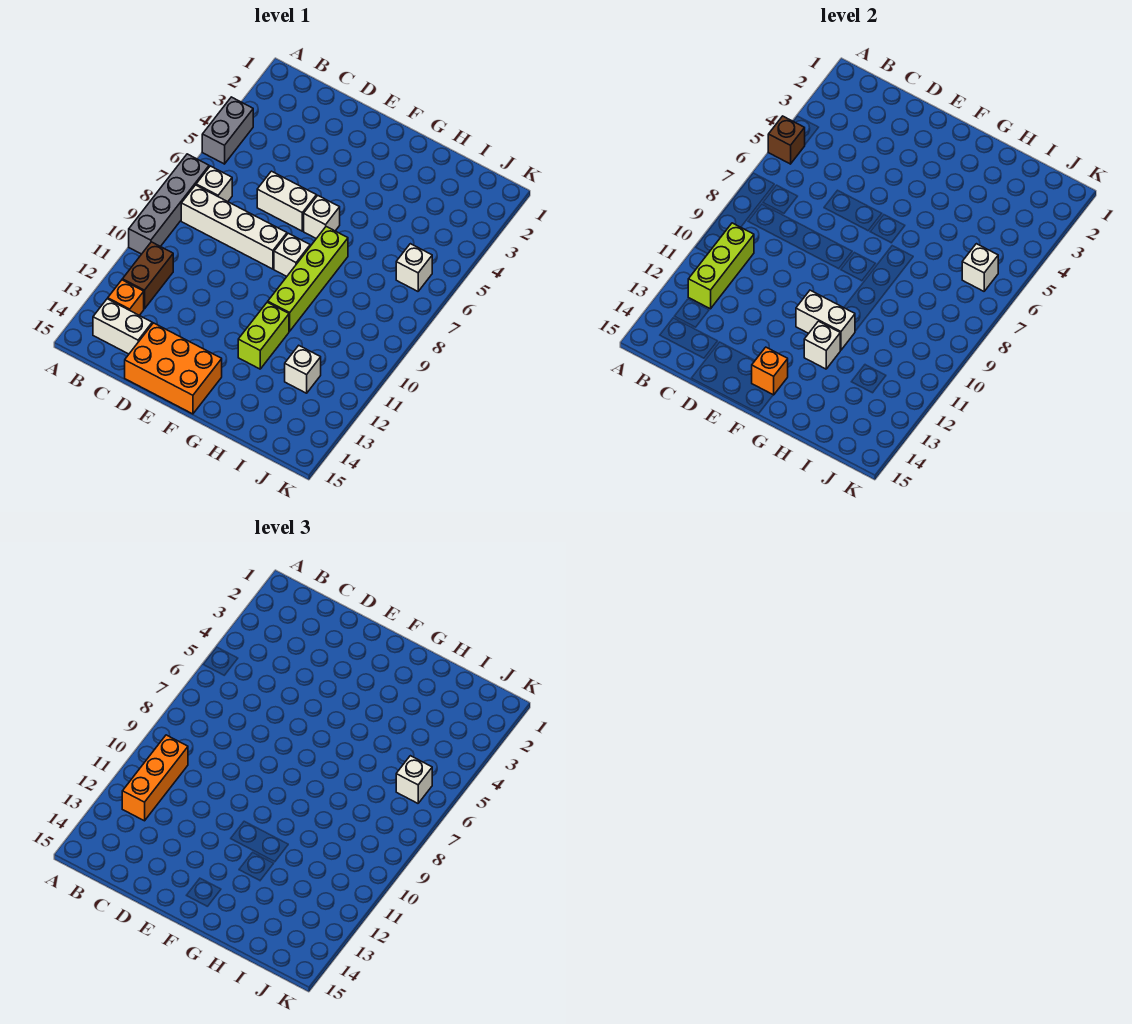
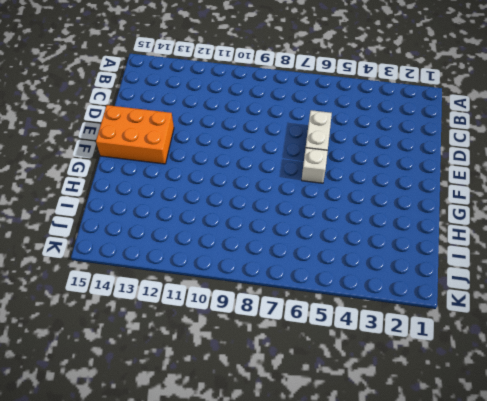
orange 2x3 brick [96,105,174,164] -> orange 2x3 brick turned to [125,323,222,414]
none -> grey 1x2 brick [202,97,253,164]
none -> grey 1x4 brick [129,154,209,254]
none -> white 1x1 brick [196,166,232,202]

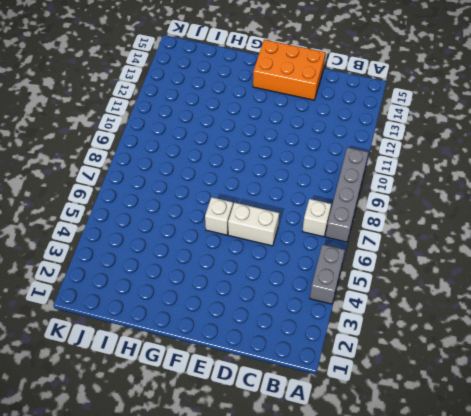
none -> white 1x4 brick [181,185,287,269]
none -> brown 1x2 brick [122,242,173,309]
none -> orange 1x1 brick [108,280,144,315]

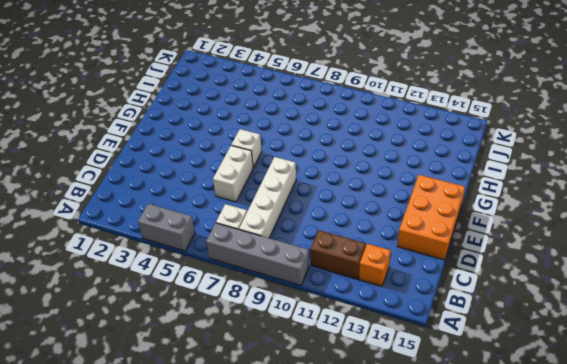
none -> white 1x2 brick [93,299,152,354]
none -> white 1x1 brick [274,233,310,276]
none -> lime 1x4 brick [268,227,348,331]

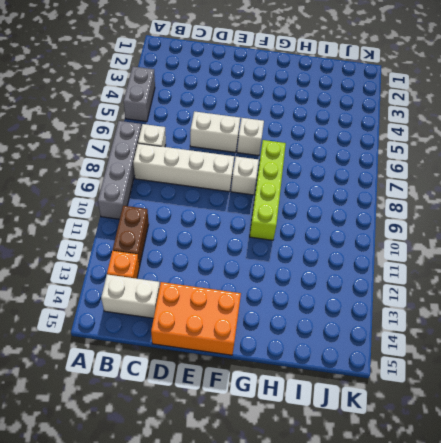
none -> lime 1x2 brick [238,302,289,369]
none -> white 1x1 brick [285,346,321,393]
none -> white 1x1 brick [396,244,432,291]

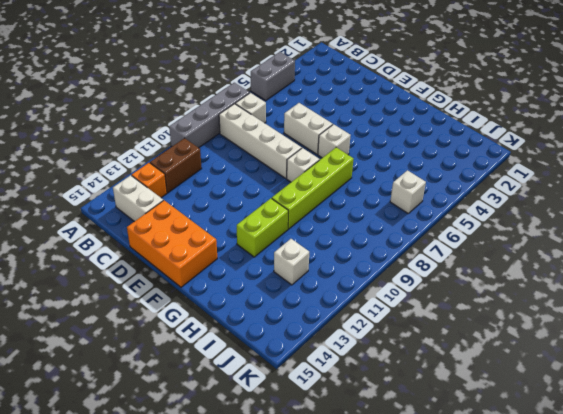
none -> brown 1x1 brick [768,116,805,164]
none -> lime 1x3 brick [688,223,754,309]
none -> white 1x2 brick [796,290,855,350]

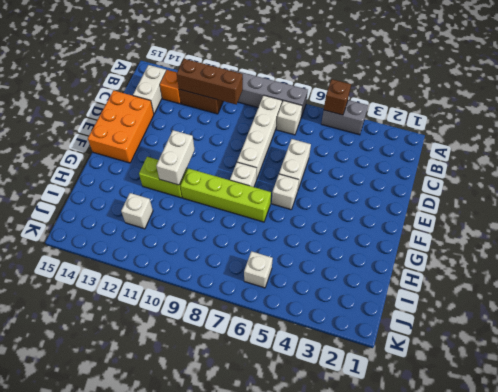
brown 1x3 brick [177,59,243,104] -> lime 1x3 brick [688,223,754,309]
none -> orange 1x1 brick [752,347,788,395]
none -> white 1x1 brick [804,321,840,369]
none -> white 1x1 brick [962,244,998,291]

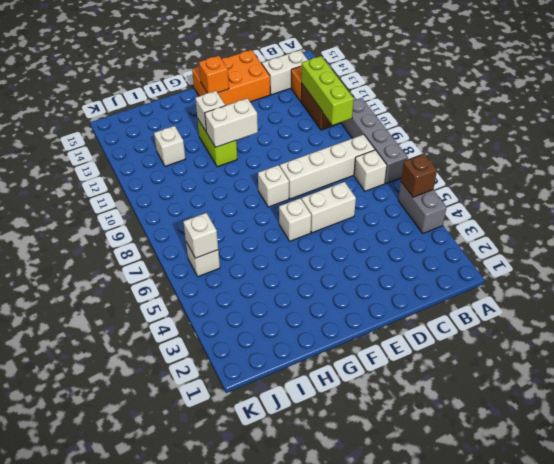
none -> lime 1x4 brick [268,227,348,331]
none -> orange 1x3 brick [122,735,188,821]
none -> white 1x1 brick [396,756,432,803]

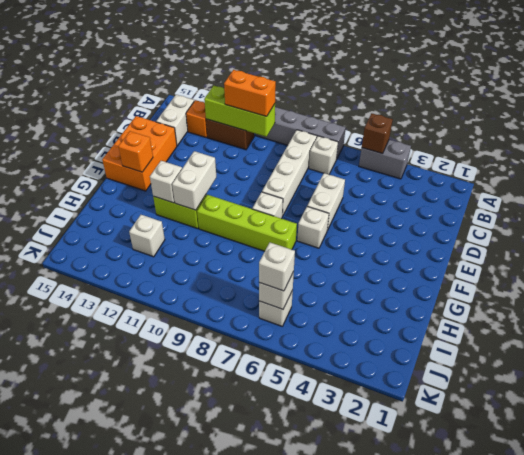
orange 1x2 brick [224,70,276,116] -> orange 1x3 brick [122,735,188,821]

